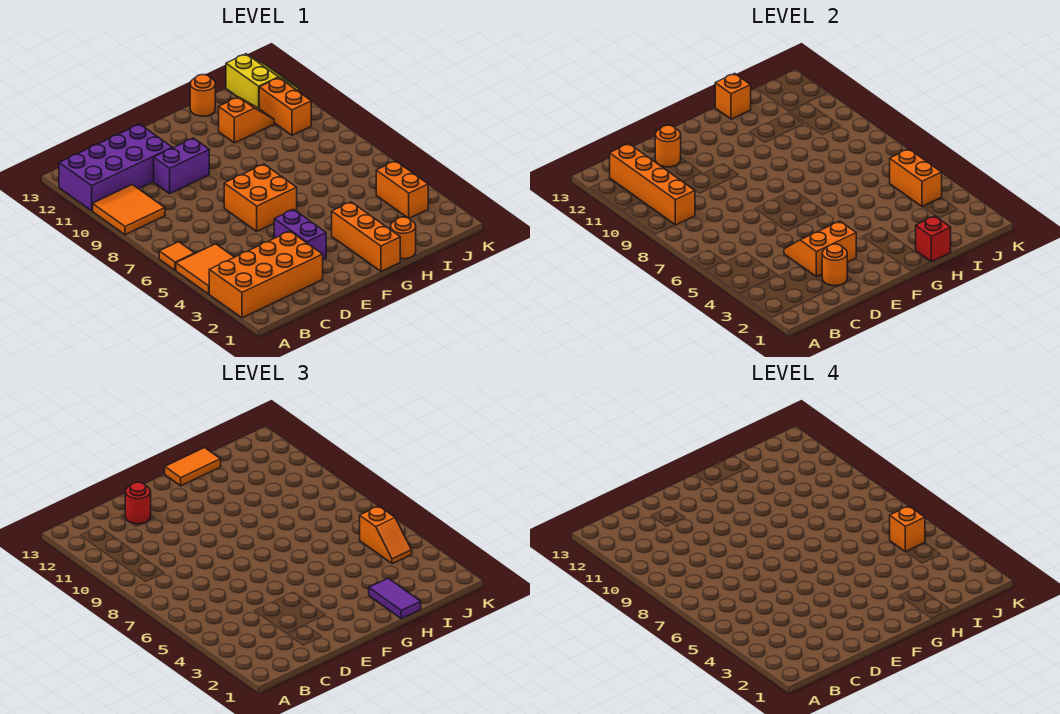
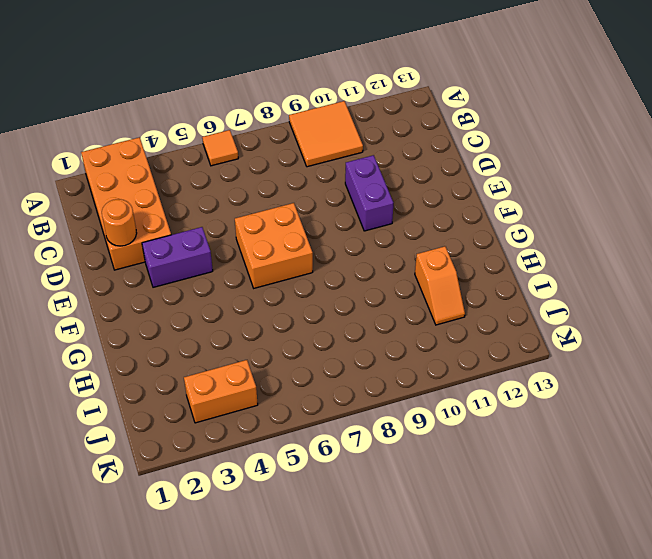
none -> orange 2x2 tile [176,244,234,294]
none -> purple 2x4 brick [59,124,172,211]
none -> orange 1x3 brick [332,202,400,271]

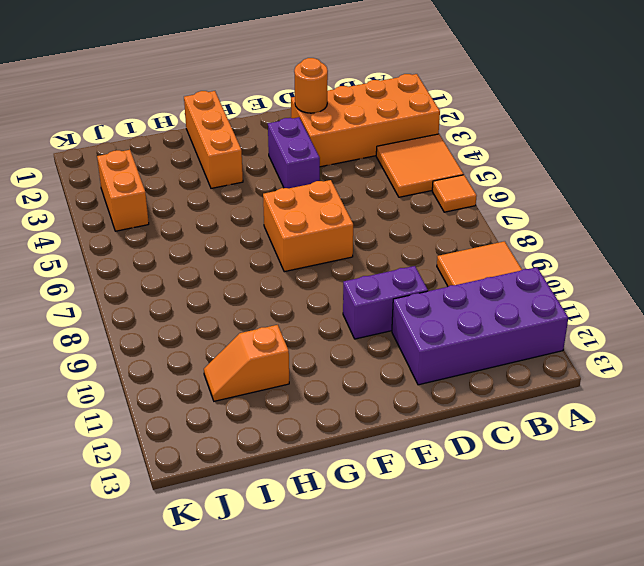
none -> orange 1x1 round brick [391,217,416,259]
none -> orange 1x1 round brick [190,75,215,116]
none -> orange 1x2 brick [259,78,311,135]

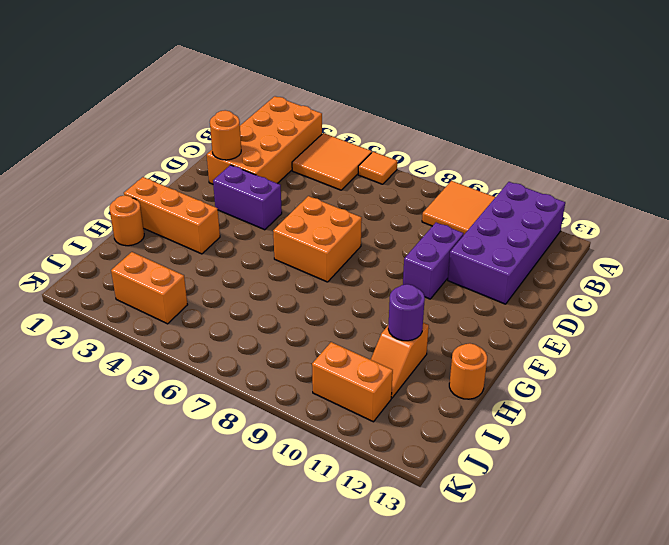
purple 1x1 round brick [388,284,425,341] -> none
none -> yellow 2x2 slope [226,54,298,108]
none -> orange 1x4 brick [610,144,695,225]
none -> orange 2x2 slope [784,221,856,277]

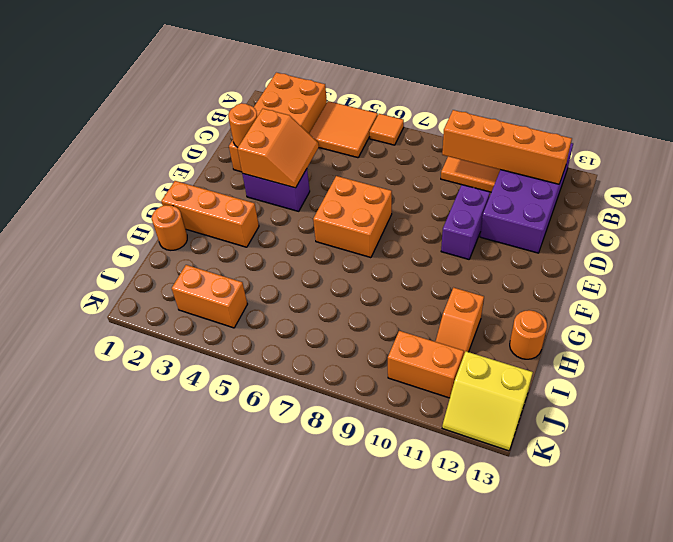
none -> orange 1x1 round brick [655,125,681,167]
none -> red 1x1 brick [916,216,951,262]
none -> orange 1x1 brick [715,73,751,119]

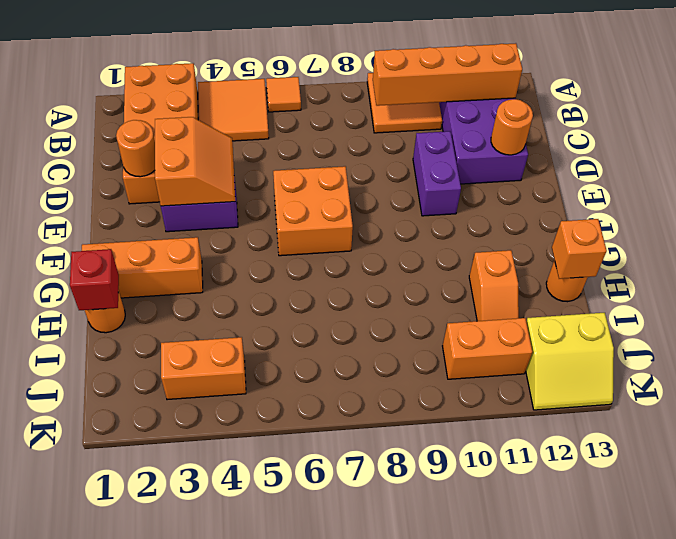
none -> orange 1x2 brick [890,149,942,207]
none -> red 1x1 round brick [125,482,151,524]
none -> orange 1x2 tile [165,448,221,486]

